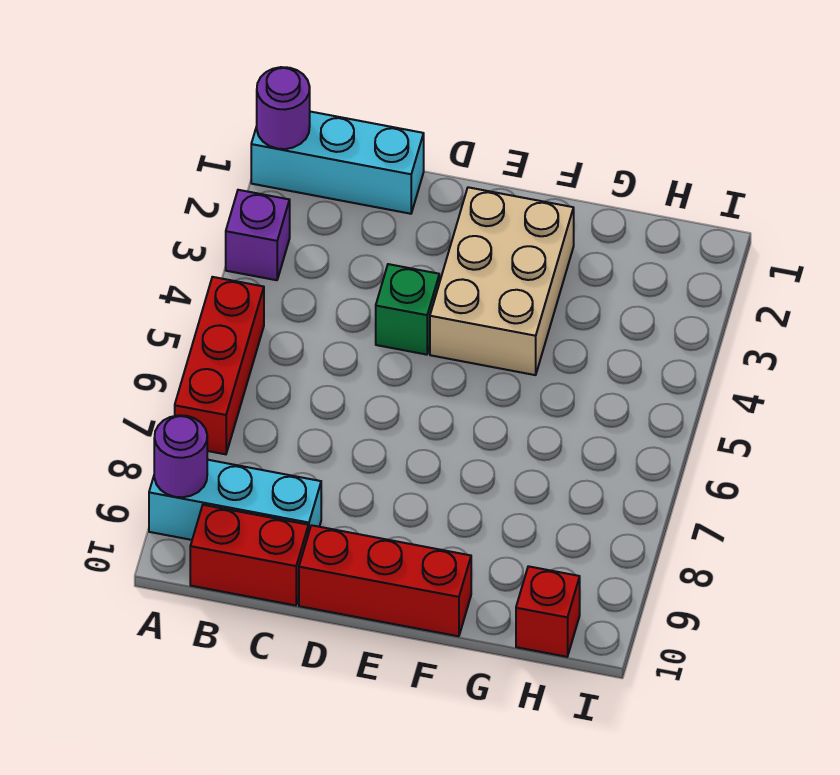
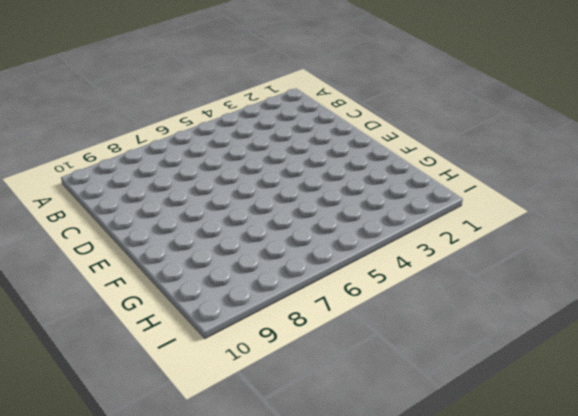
none -> cyan 1x3 brick [251,112,424,214]
none -> purple 1x1 brick [226,190,290,280]

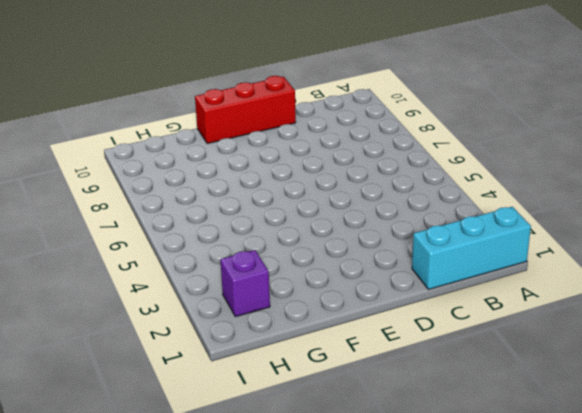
purple 1x1 brick [220,250,270,317] -> purple 1x1 brick moved to [226,190,290,280]
none -> red 1x3 brick [175,277,264,454]
none -> cyan 1x3 brick [149,460,321,540]

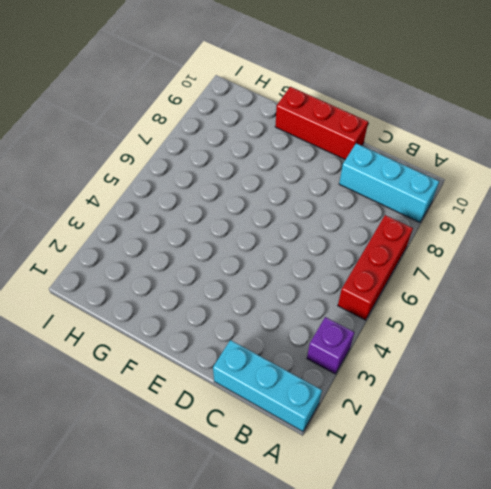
none -> red 1x2 brick [190,505,308,606]
none -> green 1x1 brick [376,264,439,355]

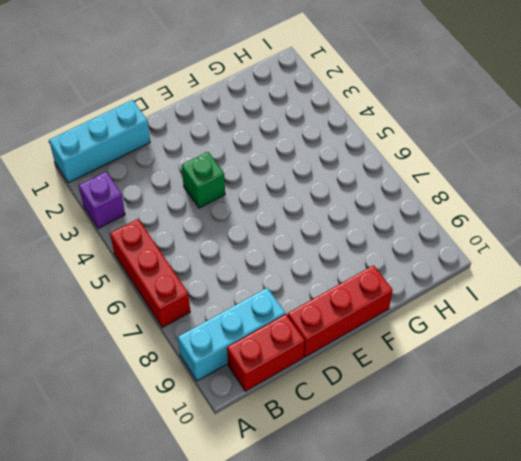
none -> tan 2x3 brick [430,187,574,375]
none -> red 1x1 brick [516,566,580,657]

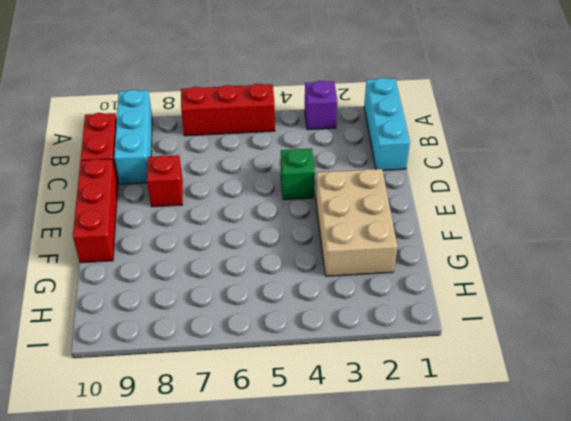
red 1x1 brick [147,155,183,207] -> red 1x1 brick moved to [516,566,580,657]
tan 2x3 brick [316,169,397,276] -> tan 2x3 brick turned to [430,187,574,375]
none -> purple 1x1 round brick [257,67,310,149]
none -> purple 1x1 round brick [154,415,207,497]

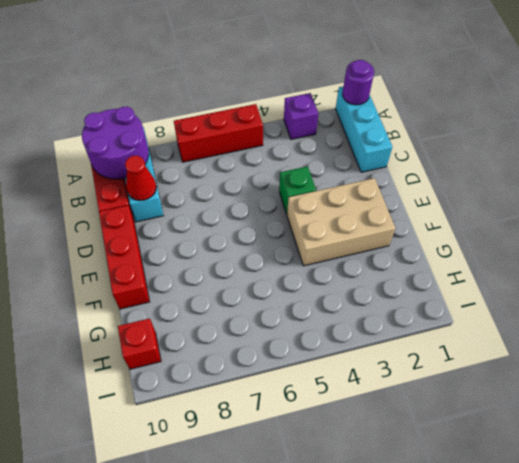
purple 2x2 round brick [82,107,149,179] -> purple 1x1 round brick [154,415,207,497]
red 1x1 cone [125,156,156,201] -> none

